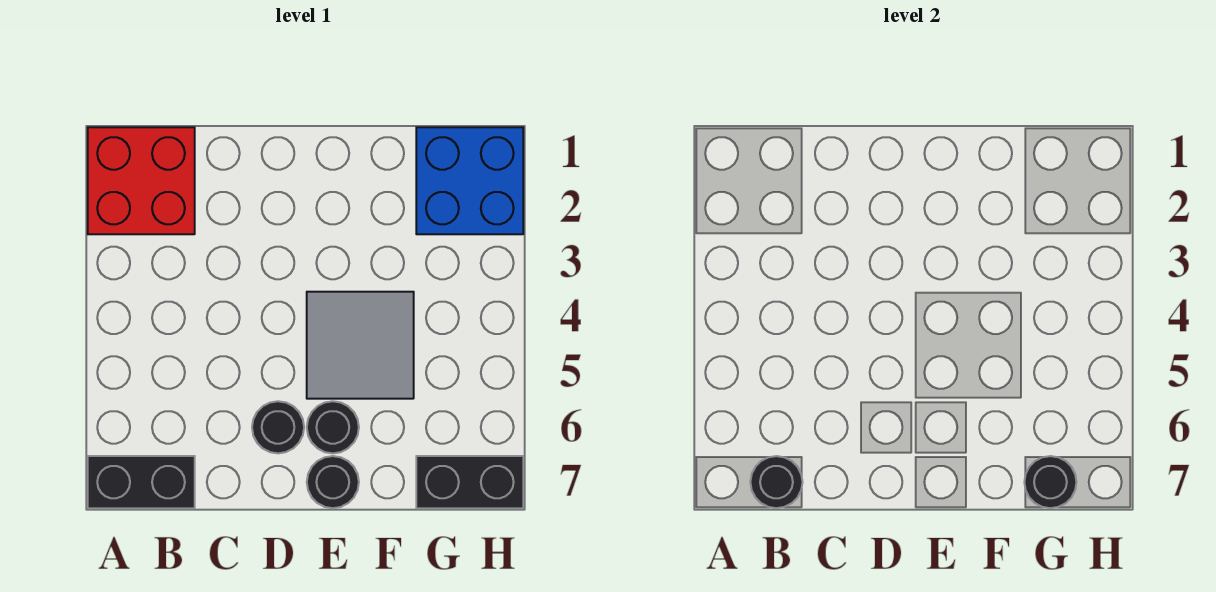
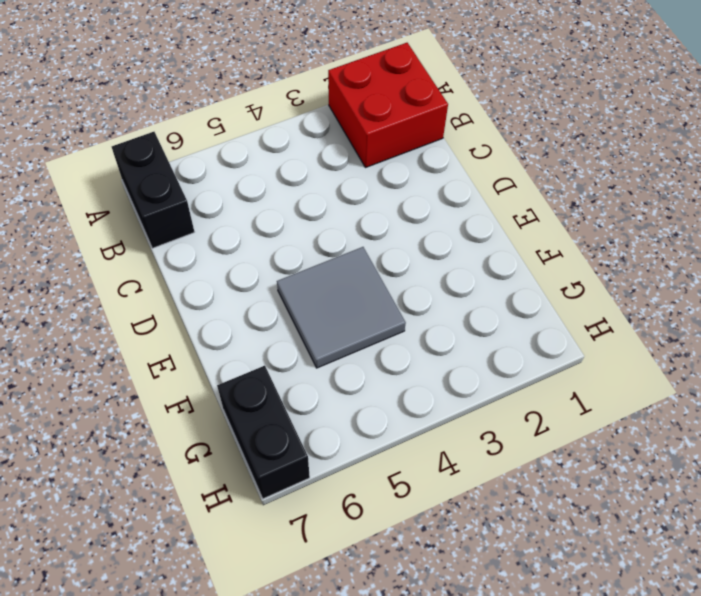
none -> black 1x1 round brick [252,401,304,453]
none -> black 1x1 round brick [307,401,359,453]

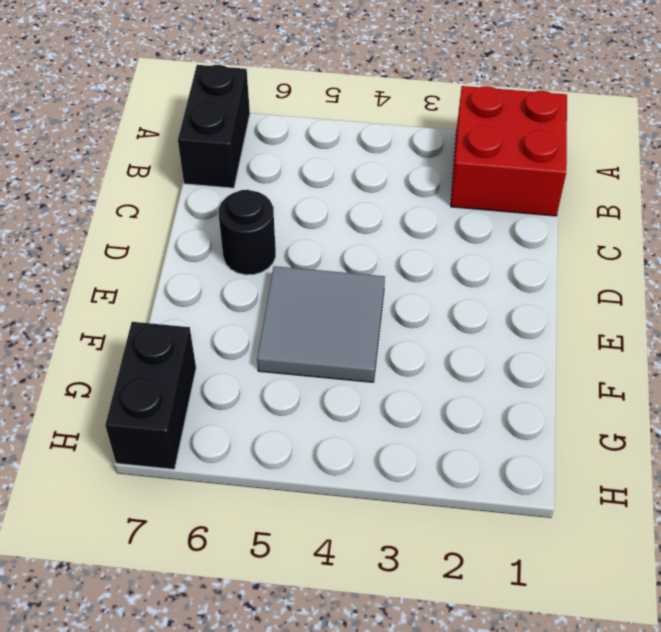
none -> black 1x1 round brick [307,401,359,453]
none -> black 1x1 round brick [307,456,359,508]

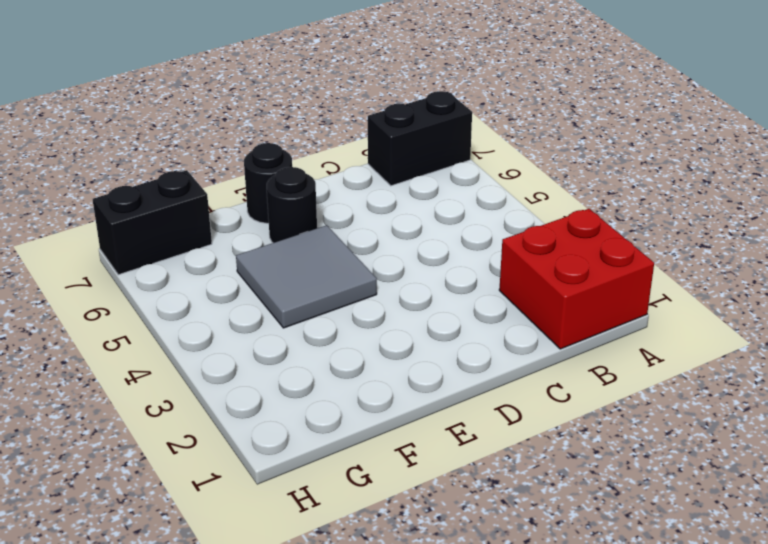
none -> black 1x1 round brick [252,401,304,453]
none -> blue 2x2 brick [416,127,523,234]

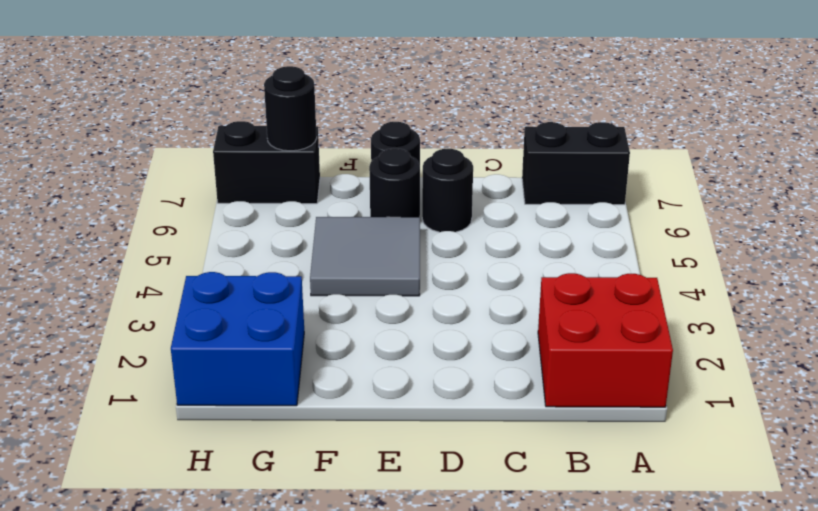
none -> black 1x1 round brick [750,456,803,508]

